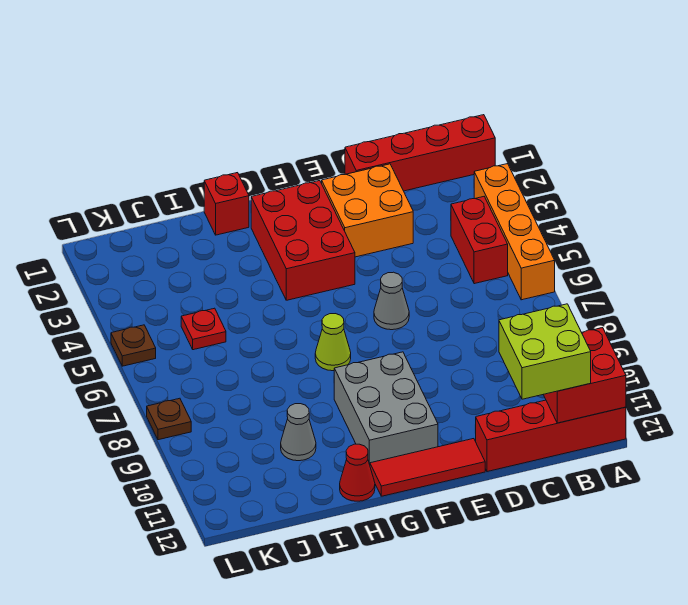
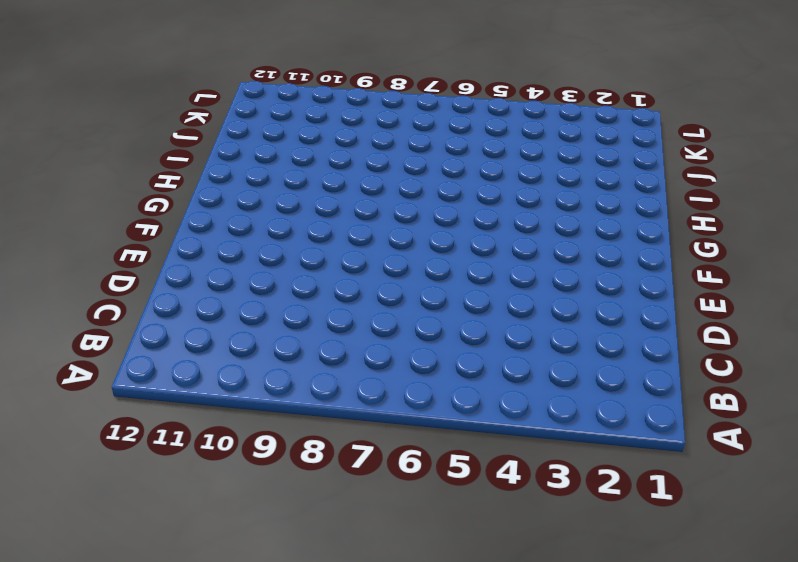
none -> red 1x4 brick [345,115,495,191]
none -> orange 1x4 brick [474,164,555,300]
none -> red 1x4 brick [475,400,626,472]

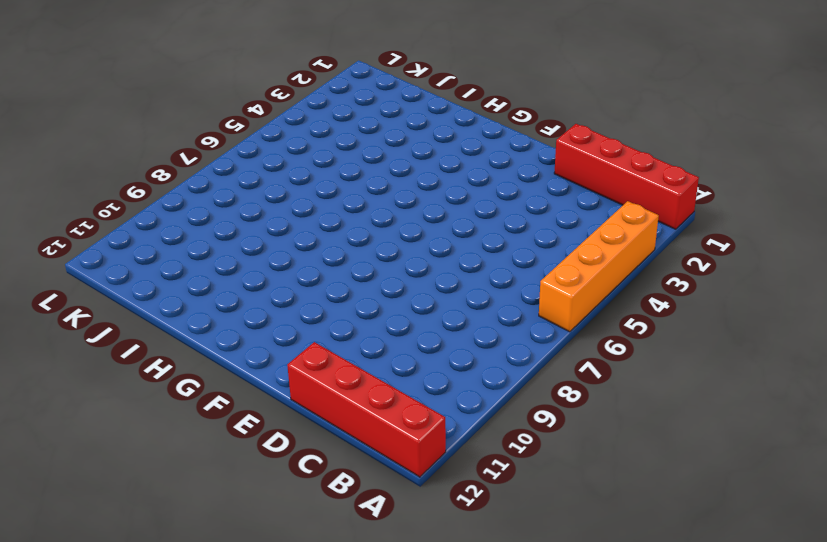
none -> red 1x2 brick [451,197,508,284]
none -> orange 2x2 brick [322,164,413,257]
none -> grey 1x1 cone [374,272,409,330]

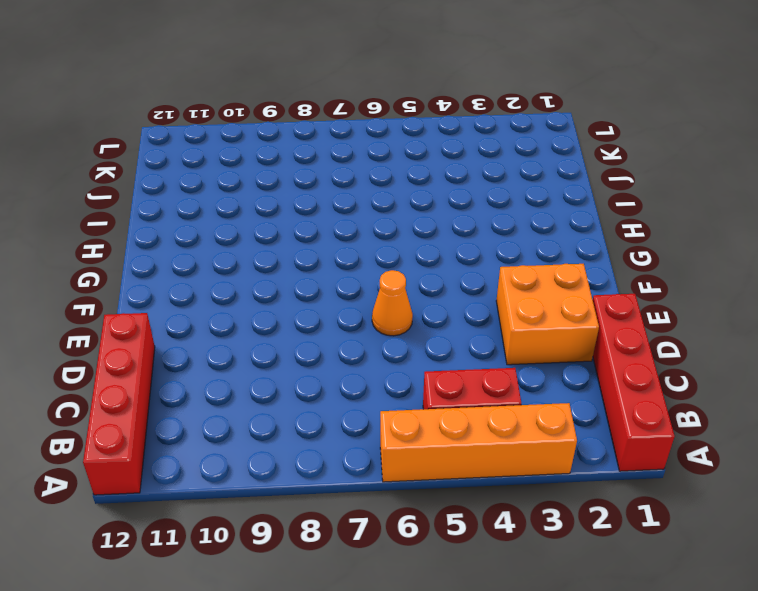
orange 1x1 cone [372,270,413,336] -> grey 1x1 cone [374,272,409,330]
none -> red 1x3 tile [370,439,485,496]
none -> red 2x3 brick [251,181,355,300]
none -> grey 2x3 brick [334,352,438,465]

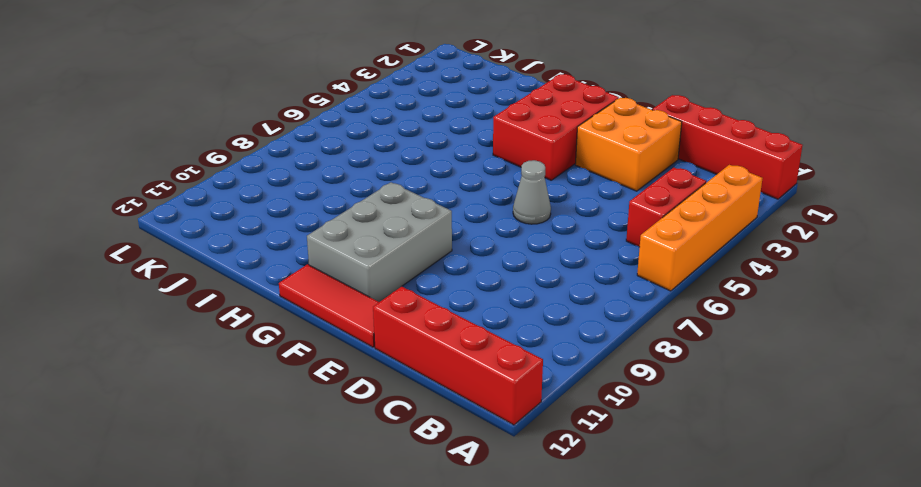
none -> lime 1x1 cone [315,314,351,371]
none -> red 1x1 brick [204,173,249,235]
none -> red 1x1 cone [340,444,375,501]

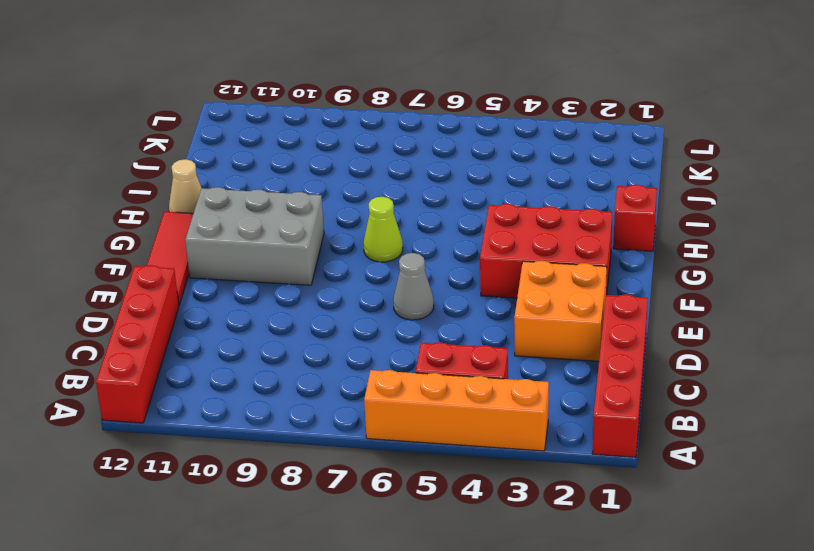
tan 1x1 cone [169,159,201,213] -> red 1x1 cone [340,444,375,501]
none -> grey 1x1 cone [281,404,316,461]
none -> red 1x1 plate [181,308,226,350]
none -> brown 1x1 plate [111,325,156,366]

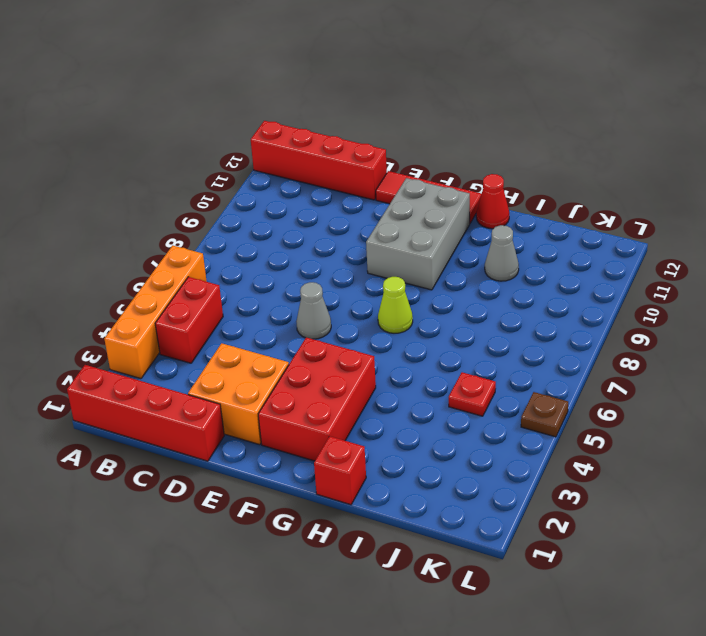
none -> brown 1x1 plate [147,398,191,440]
none -> red 2x2 brick [543,328,626,423]
none -> lime 2x2 brick [499,304,591,399]

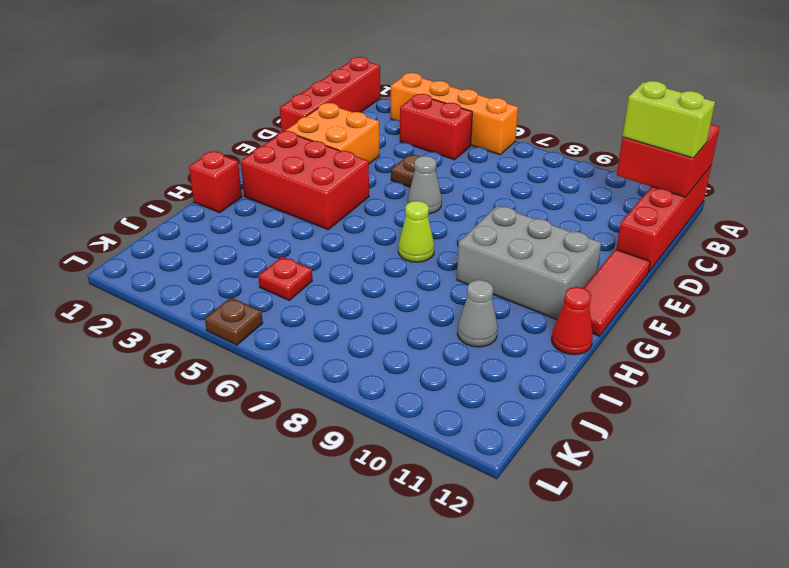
lime 1x2 brick [623,81,715,158] -> lime 2x2 brick [499,304,591,399]
brown 1x1 plate [391,155,437,187] -> brown 1x1 plate moved to [147,398,191,440]

